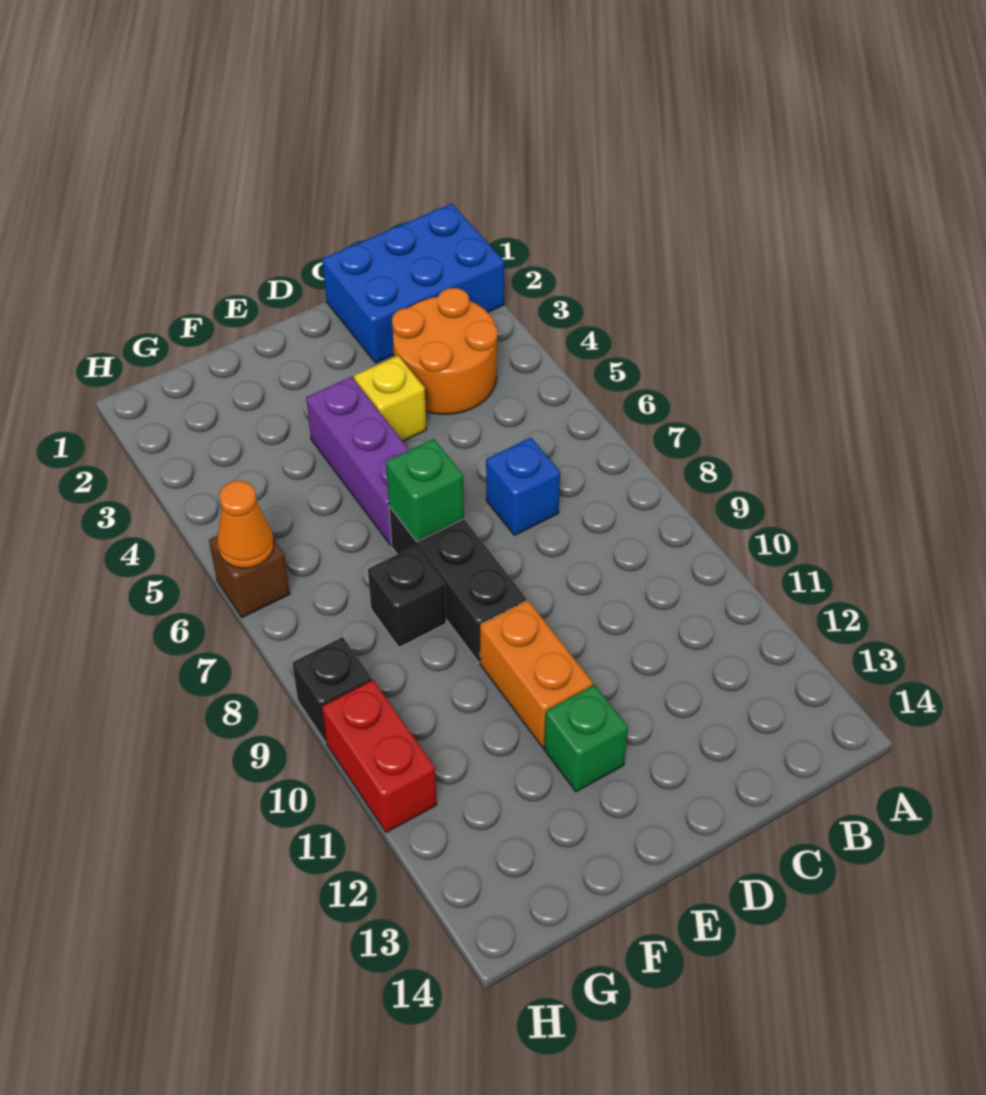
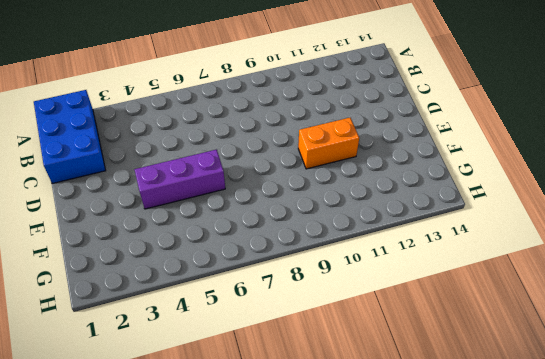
none -> orange 2x2 round brick [392,288,497,414]
none -> blue 1x1 brick [486,438,560,535]
none -> yellow 1x1 brick [354,356,426,441]

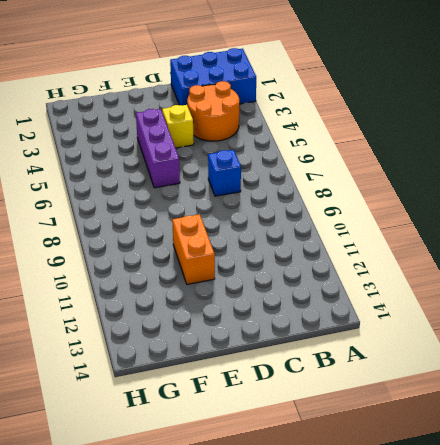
none -> black 1x3 brick [389,506,526,662]
none -> green 1x1 brick [544,685,628,792]
none -> black 1x1 brick [368,545,446,647]

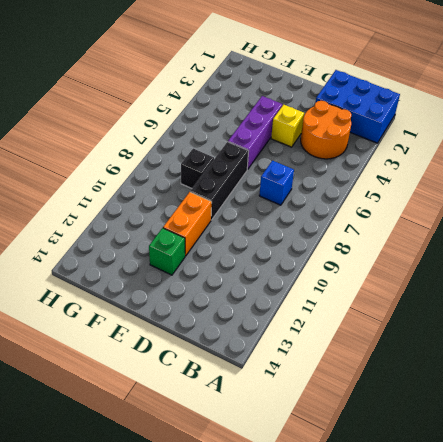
none -> brown 1x1 brick [209,536,290,618]
none -> black 1x1 brick [292,637,372,742]
none -> red 1x2 brick [322,680,437,833]

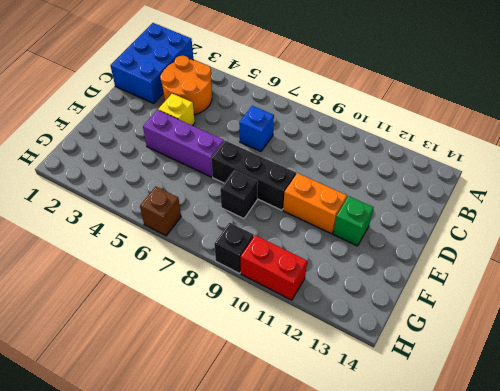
none -> green 1x1 brick [386,439,464,541]
none -> orange 1x1 cone [217,481,274,568]

